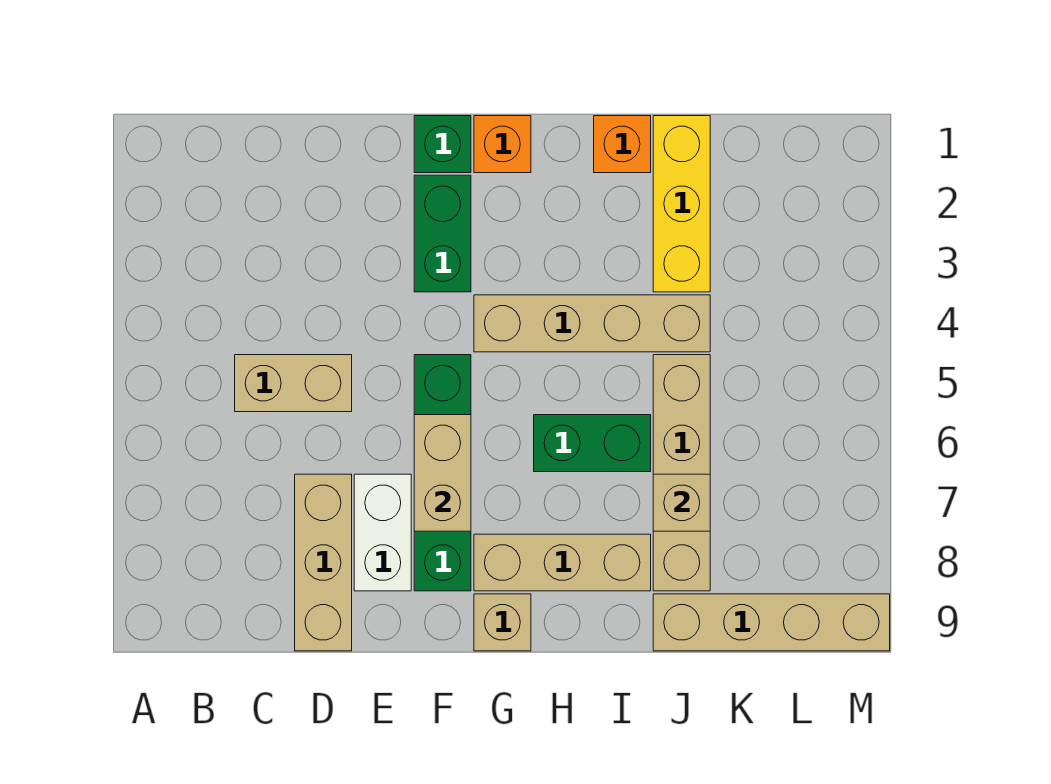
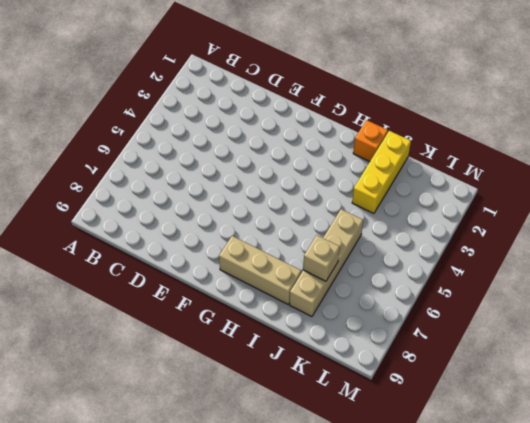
none -> tan 1x2 brick [235,355,352,412]
none -> tan 1x3 brick [295,474,352,651]
none -> white 1x2 brick [354,474,411,591]

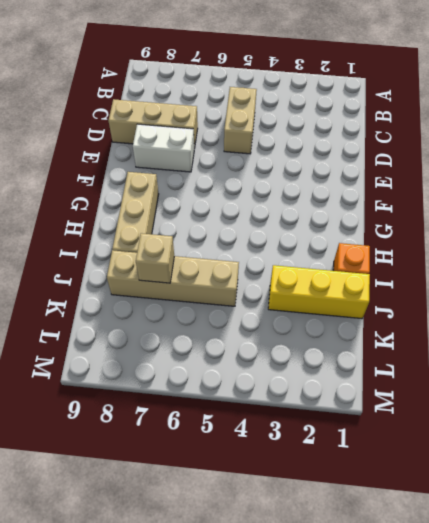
none -> green 1x1 brick [414,116,471,173]
none -> green 1x2 brick [414,175,471,292]
none -> green 1x4 brick [414,355,471,591]

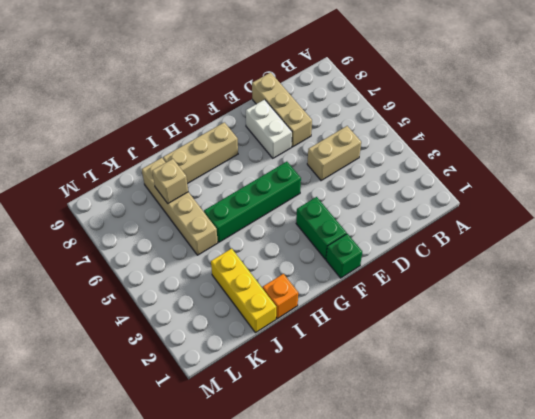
green 1x4 brick [204,162,301,242] -> green 1x4 brick turned to [414,355,471,591]
none -> orange 1x1 brick [474,116,531,173]
none -> tan 1x4 brick [474,295,710,352]
none -> tan 1x1 brick [474,594,531,651]

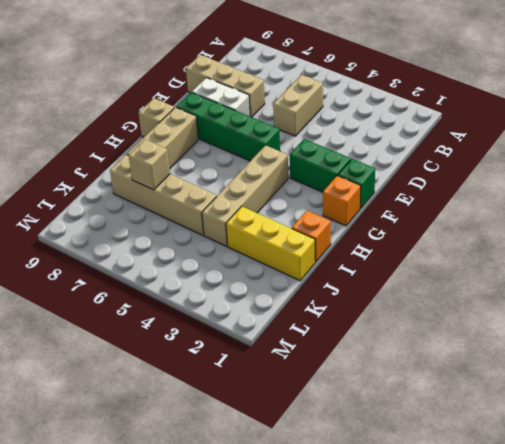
none -> green 1x2 brick [534,415,651,472]
none -> tan 1x4 brick [653,594,890,651]
none -> tan 1x2 brick [414,415,471,531]

